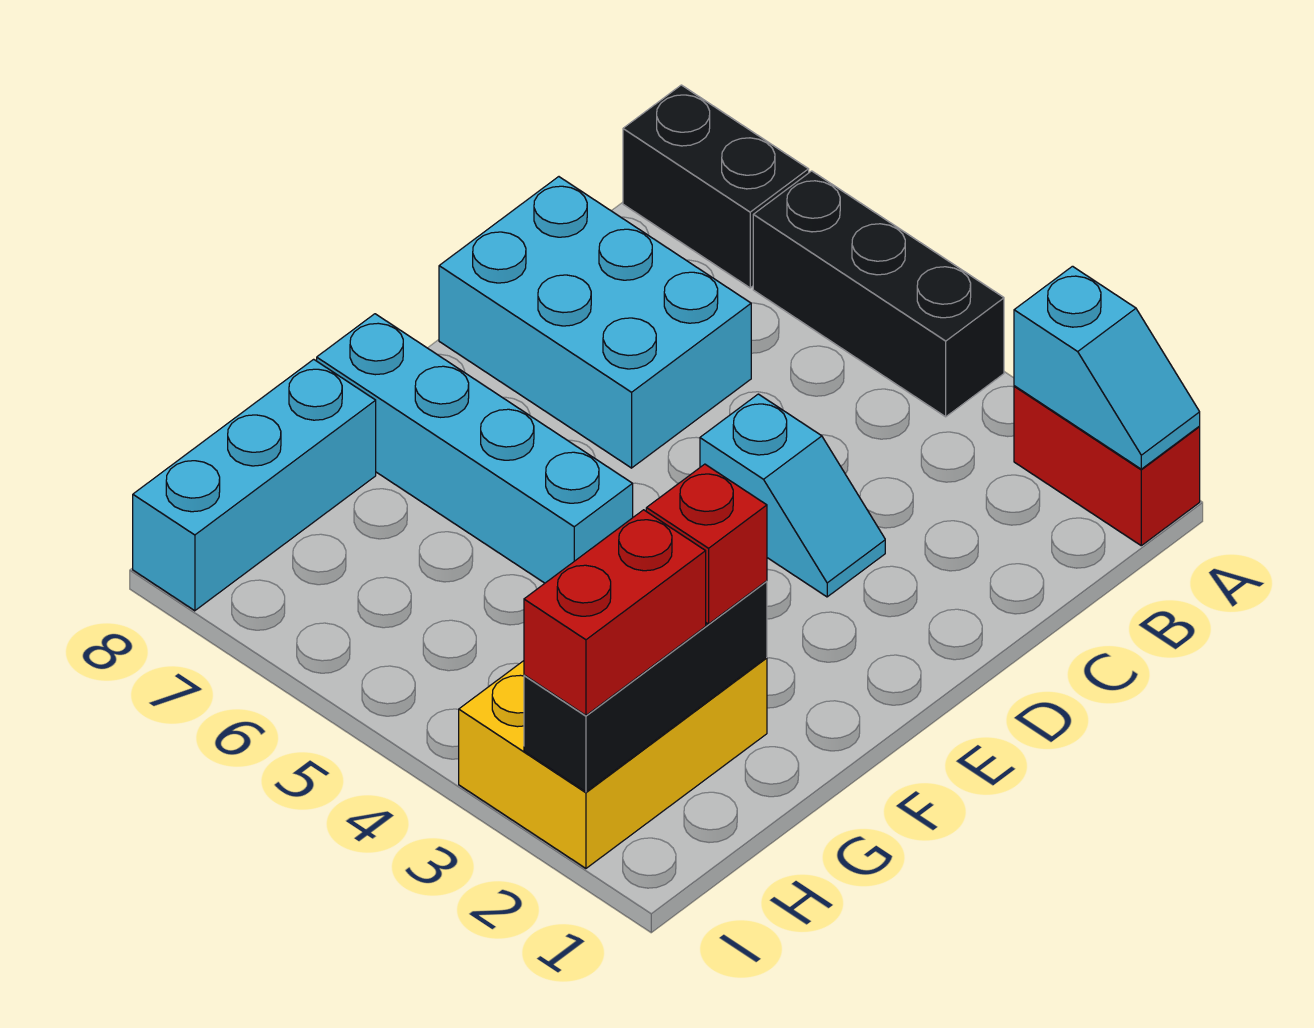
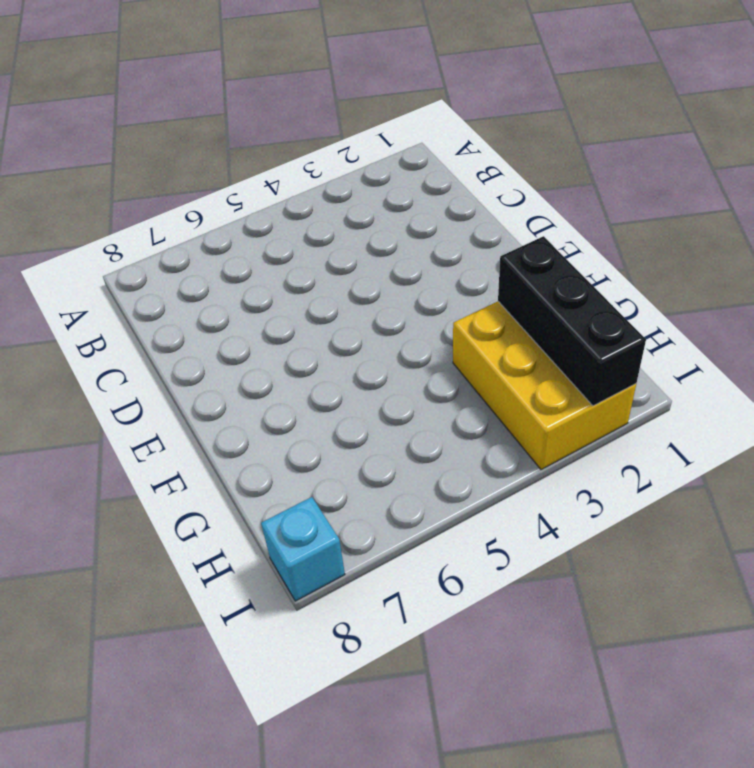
cyan 1x1 brick [261,497,345,601] -> cyan 1x3 brick [133,359,376,611]
none -> red 1x2 brick [1014,386,1200,546]
none -> black 1x3 brick [753,171,1004,417]
none -> black 1x2 brick [623,85,809,288]

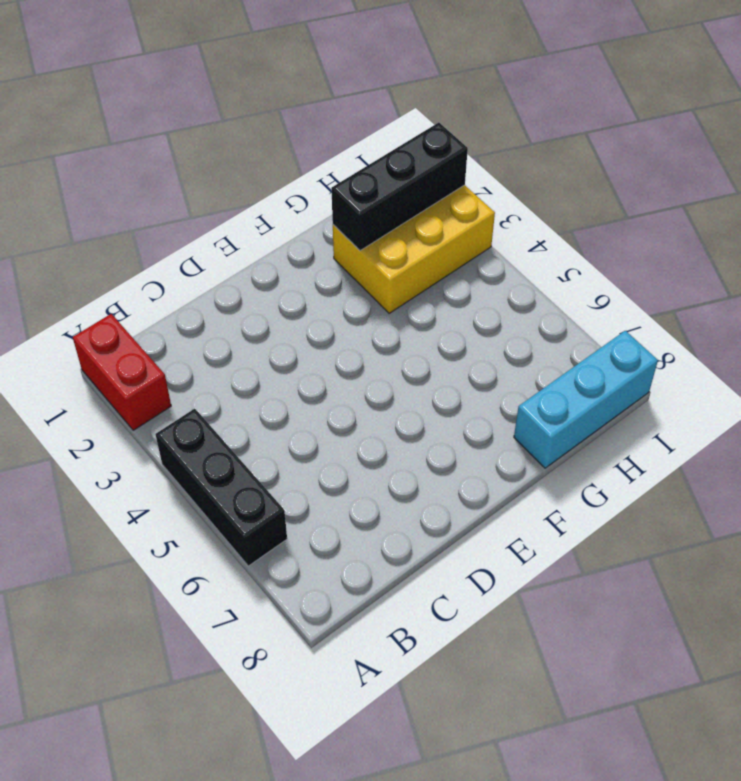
none -> black 1x2 brick [623,85,809,288]
none -> cyan 2x3 brick [439,177,751,468]
none -> cyan 1x2 slope [700,394,885,597]

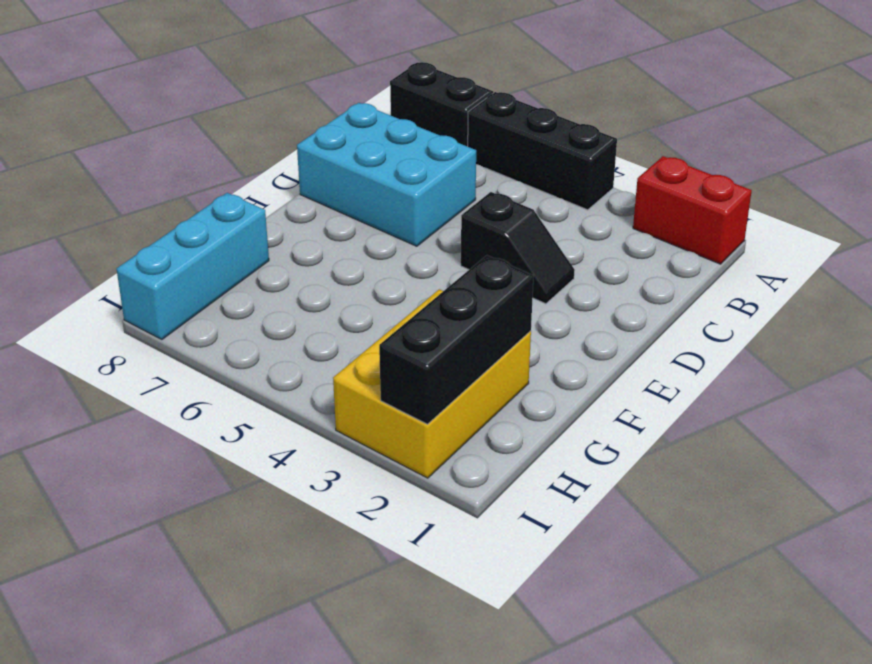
black 1x2 slope [461,192,575,304] -> cyan 1x2 slope [700,394,885,597]
none -> cyan 1x4 brick [317,314,633,583]
none -> cyan 1x2 slope [1014,266,1200,469]
none -> red 1x1 brick [646,464,767,624]

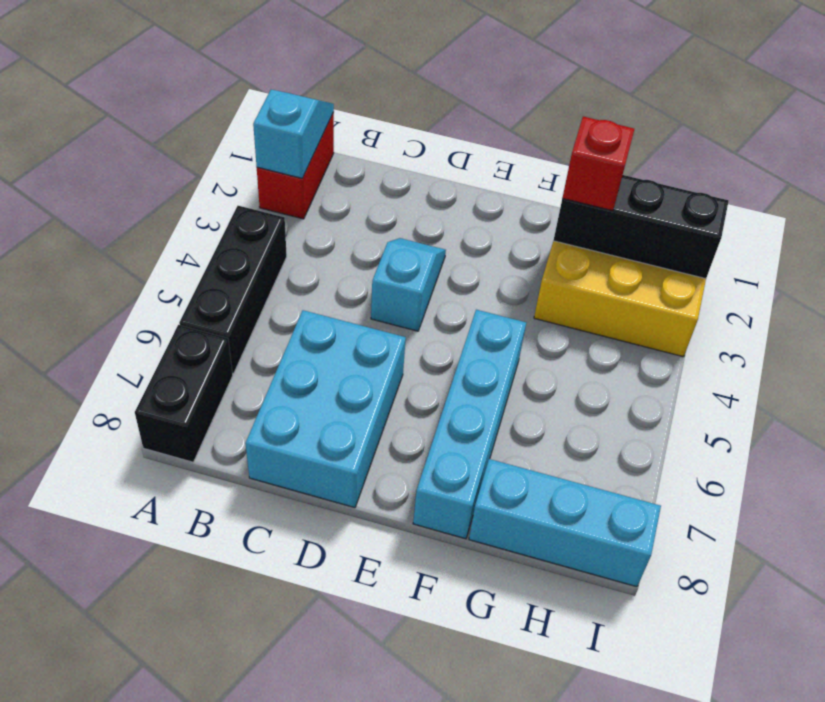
none -> red 1x2 brick [524,510,706,715]

